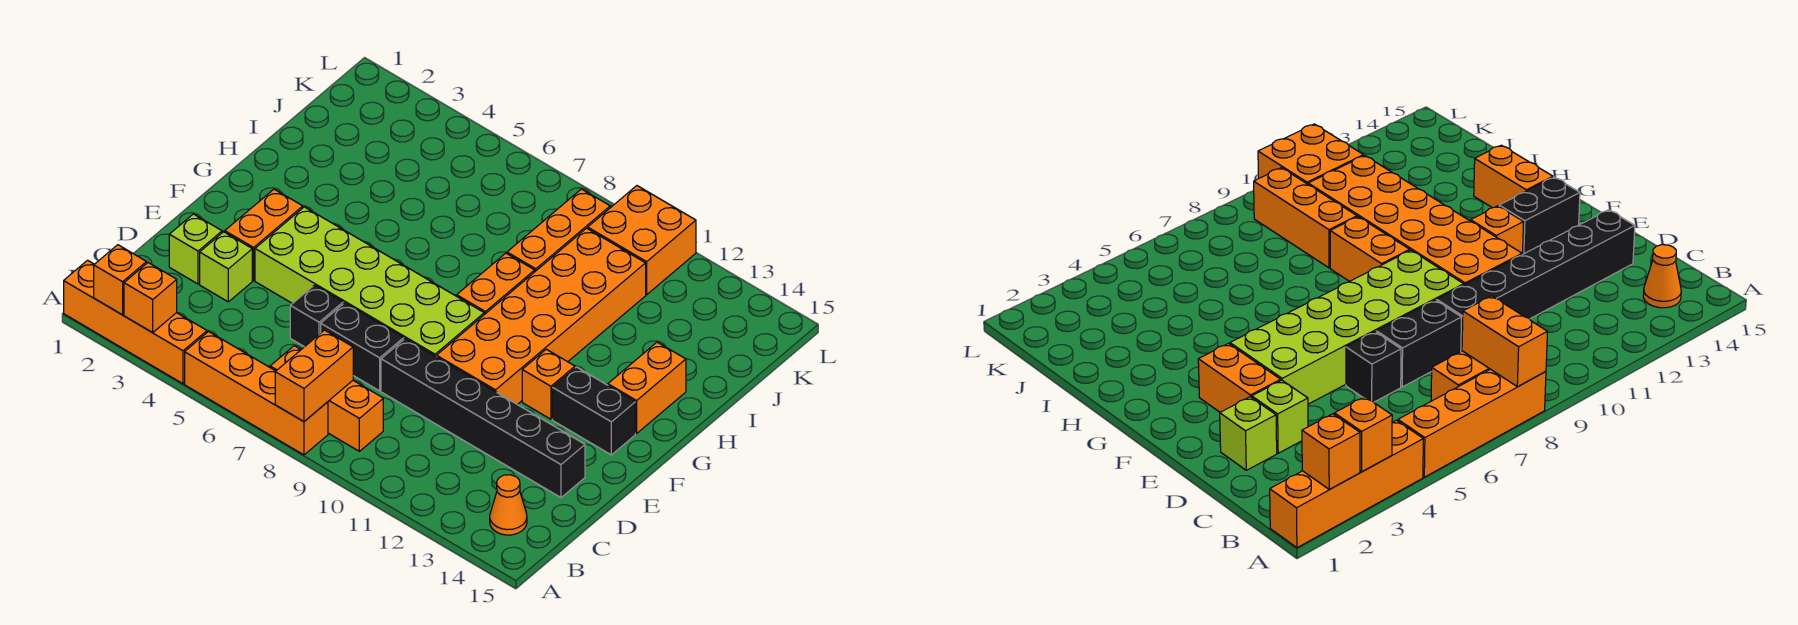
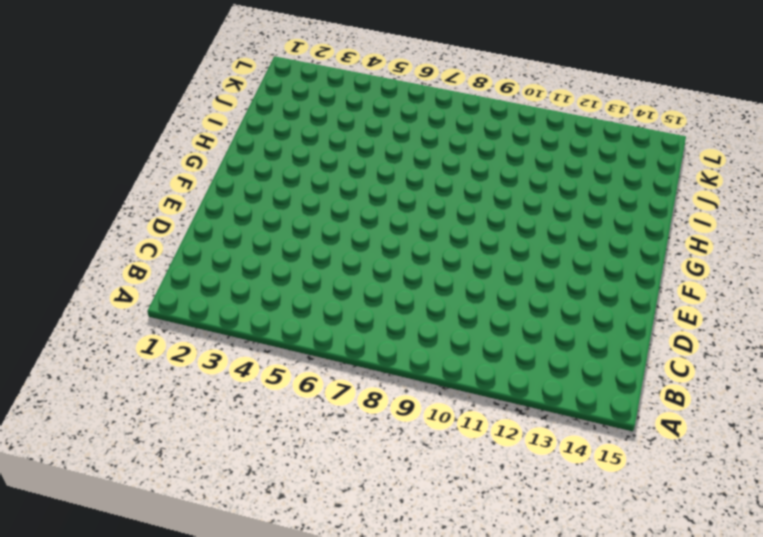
none -> orange 1x4 brick [64,260,207,384]
none -> orange 1x4 brick [185,332,328,455]
none -> orange 1x3 brick [270,346,383,451]

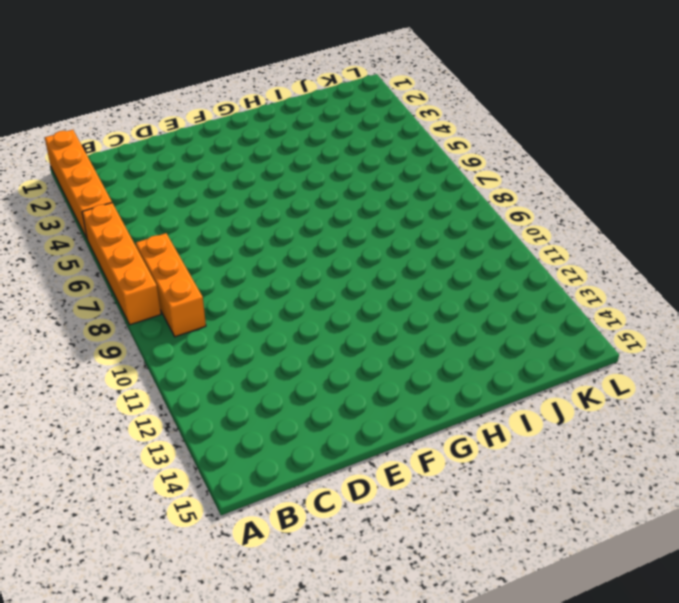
none -> orange 1x1 cone [490,475,527,535]
none -> lime 1x1 brick [169,214,222,284]
none -> lime 1x1 brick [200,232,252,302]

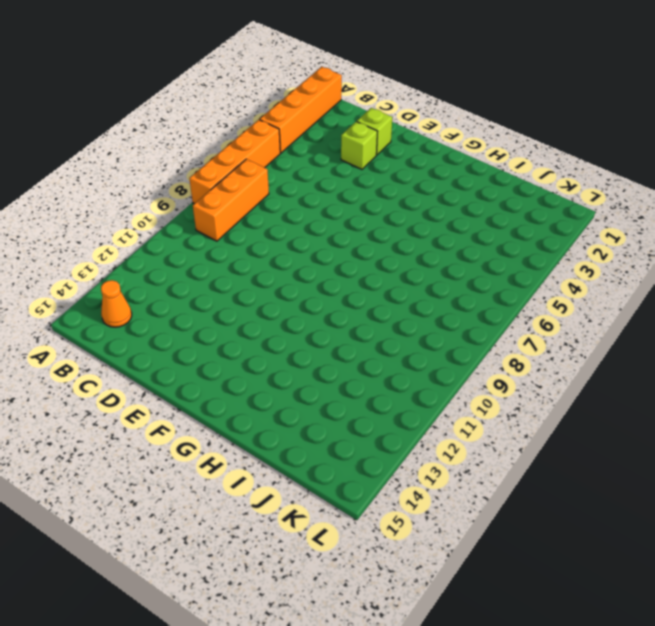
none -> black 1x1 brick [290,285,343,347]
none -> black 1x2 brick [321,303,404,391]
none -> black 1x6 brick [381,339,585,498]

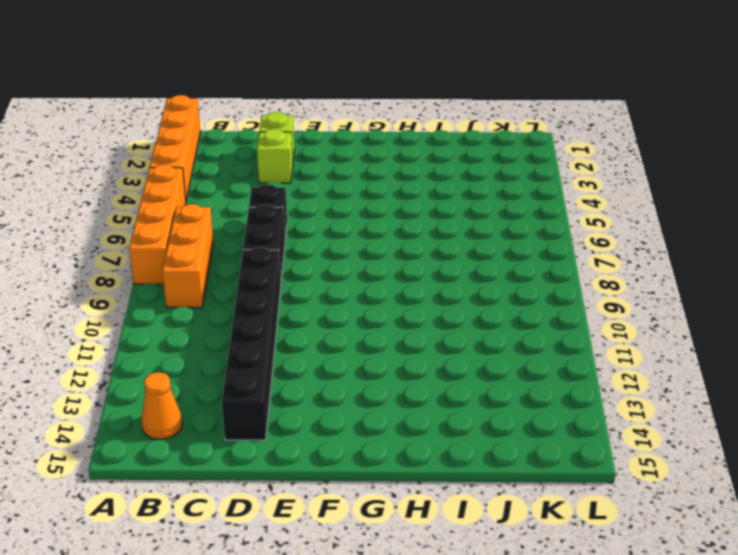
none -> orange 1x2 brick [225,189,303,280]
none -> lime 2x6 brick [255,207,484,357]
none -> orange 2x6 brick [437,228,646,405]

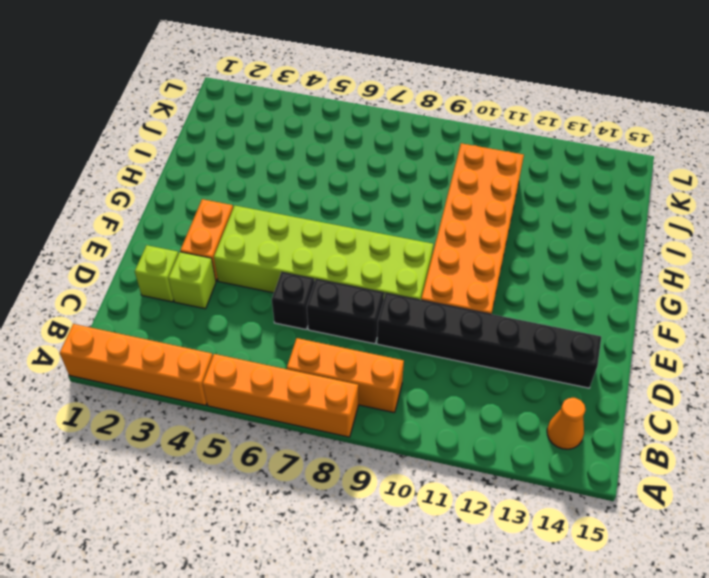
none -> orange 1x1 brick [522,349,575,419]
none -> black 1x2 brick [552,367,635,455]
none -> orange 1x2 brick [457,253,535,315]

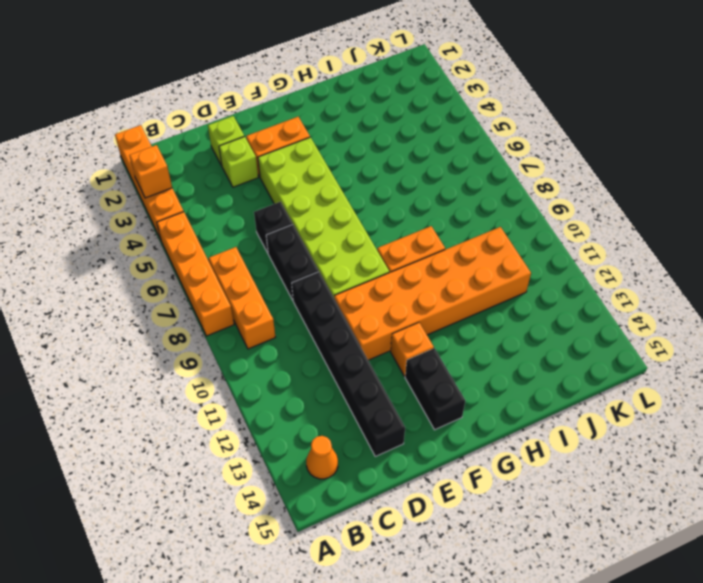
none -> orange 1x2 brick [608,342,686,433]
none -> orange 1x3 brick [507,189,610,271]
none -> orange 2x2 brick [588,186,696,295]

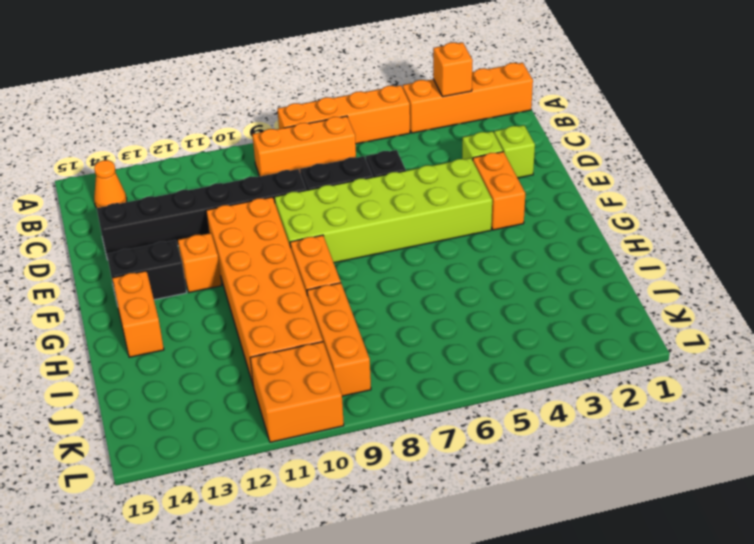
none -> orange 1x1 brick [94,245,147,315]
none -> orange 1x2 brick [275,330,353,422]

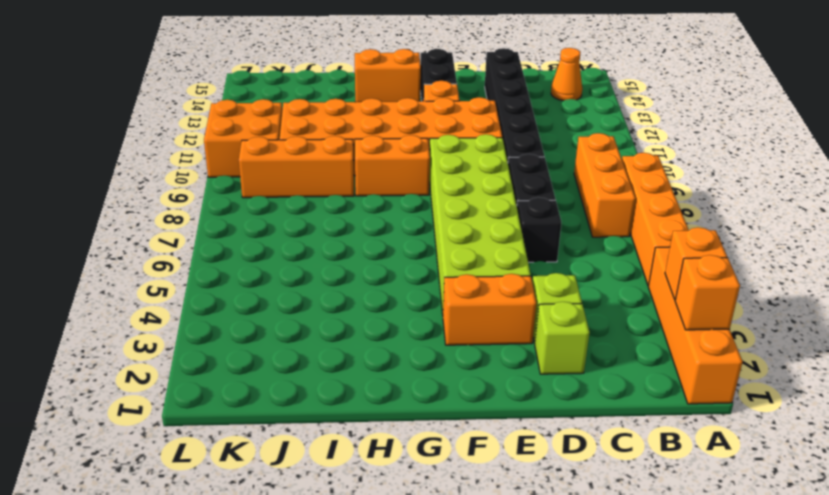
none -> orange 1x2 brick [275,330,353,422]

